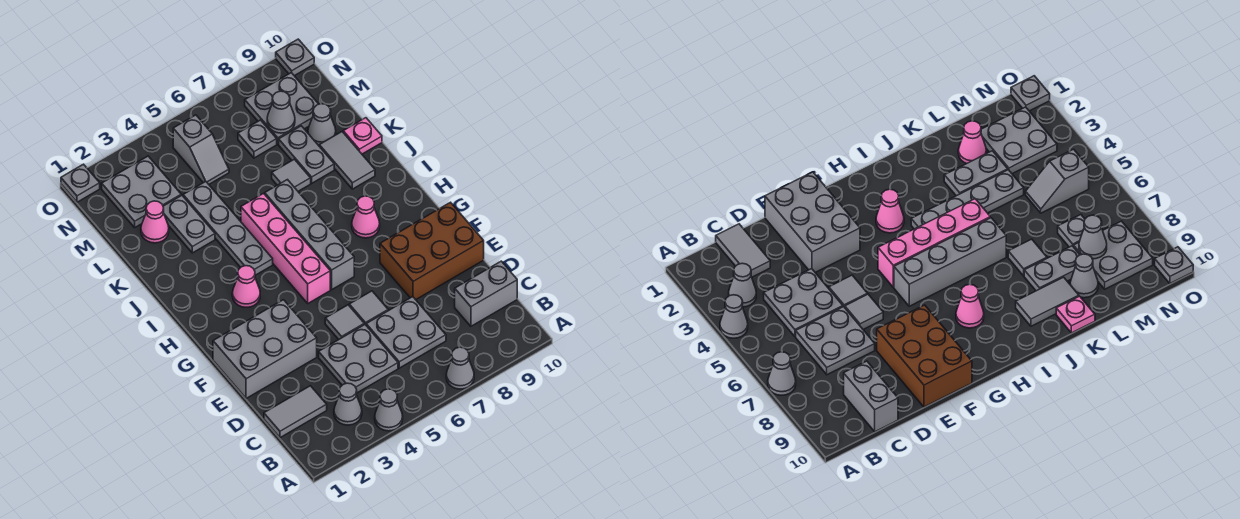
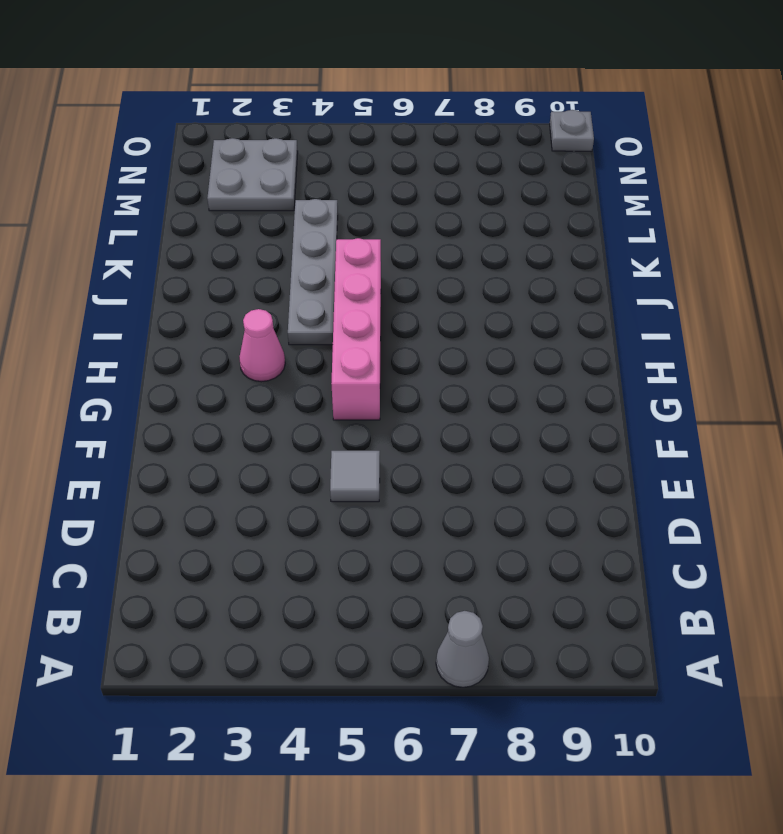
none -> grey 1x1 cone [375,389,403,431]
none -> grey 1x1 cone [334,383,362,425]
none -> grey 1x2 tile [264,386,327,438]
none -> grey 2x2 plate [319,325,398,393]

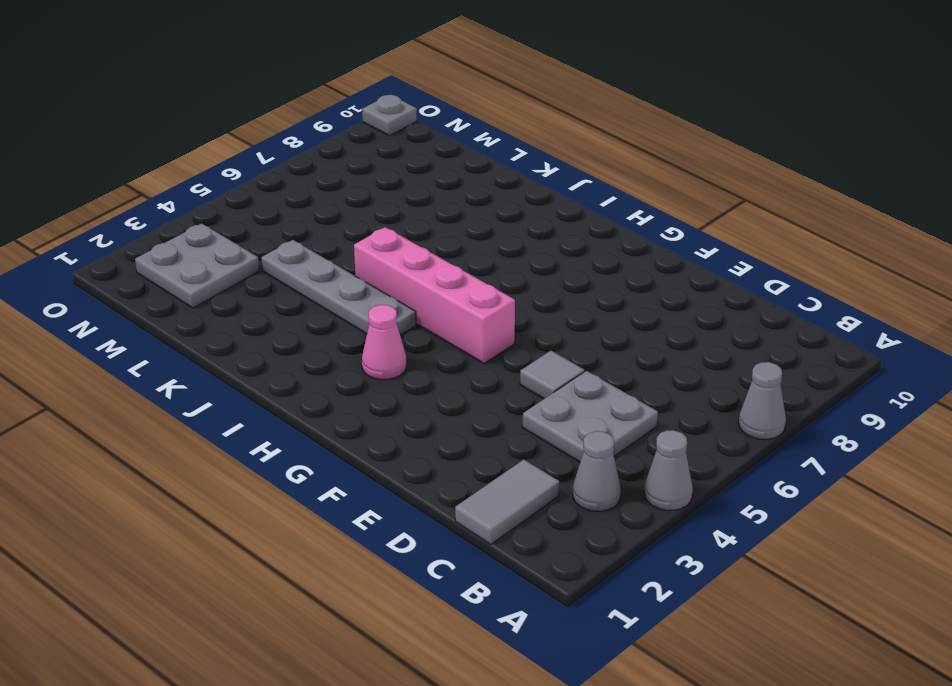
none -> grey 2x2 plate [366,297,446,368]
none -> grey 1x2 brick [455,261,517,326]
none -> grey 2x3 brick [213,300,317,398]
none -> grey 1x1 tile [349,291,388,325]

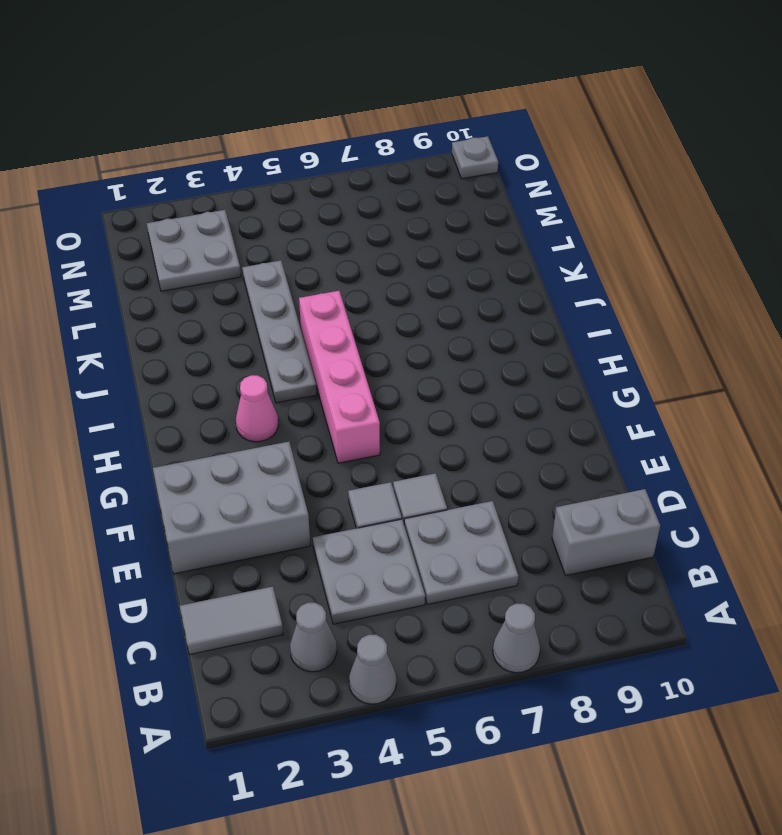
none -> brown 2x3 brick [380,202,484,300]
none -> grey 1x4 brick [265,180,354,289]
none -> pink 1x1 cone [352,196,380,238]
none -> grey 1x2 tile [319,132,375,189]

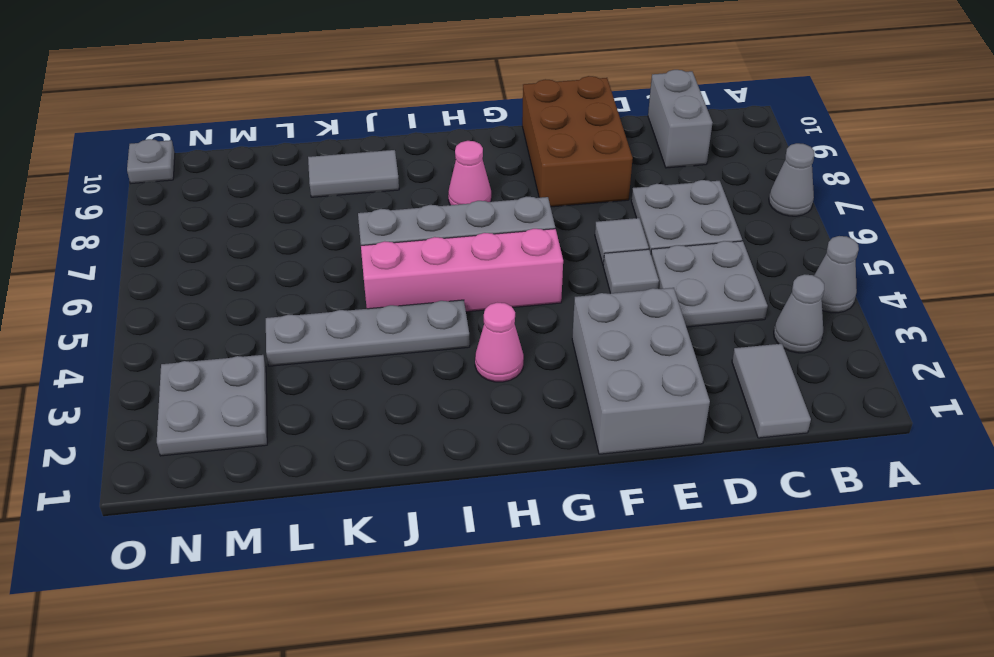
none -> grey 1x2 plate [163,195,215,253]
none -> grey 1x1 tile [272,159,311,191]
none -> grey 1x2 plate [279,126,334,183]
none -> pink 1x1 plate [343,118,382,154]

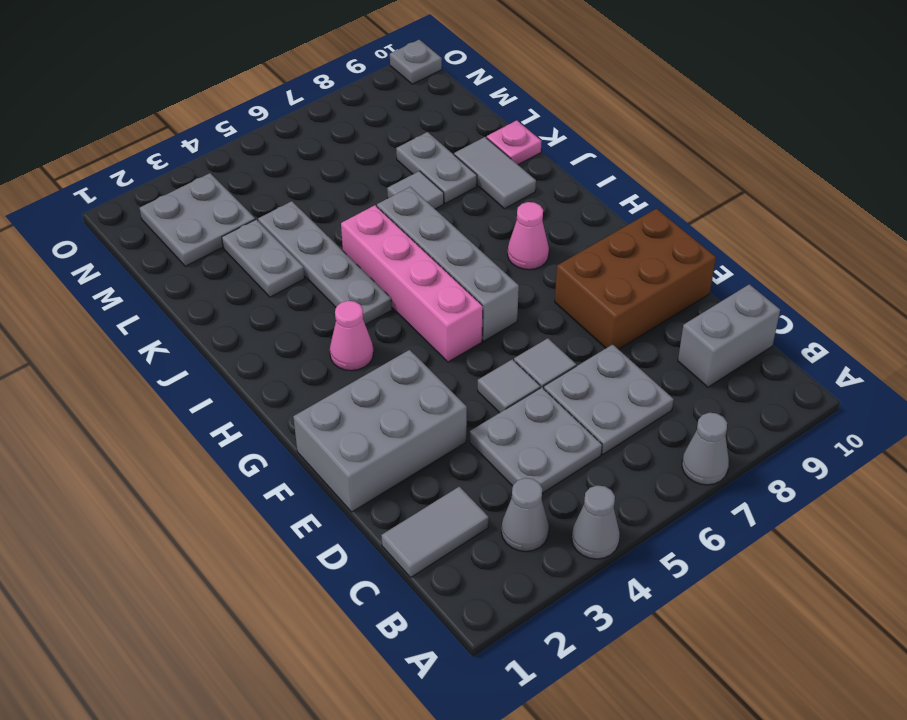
none -> pink 1x1 cone [141,201,169,243]
none -> grey 1x1 cone [308,104,336,145]
none -> grey 1x2 slope [173,115,229,184]
none -> grey 1x1 plate [238,120,277,158]

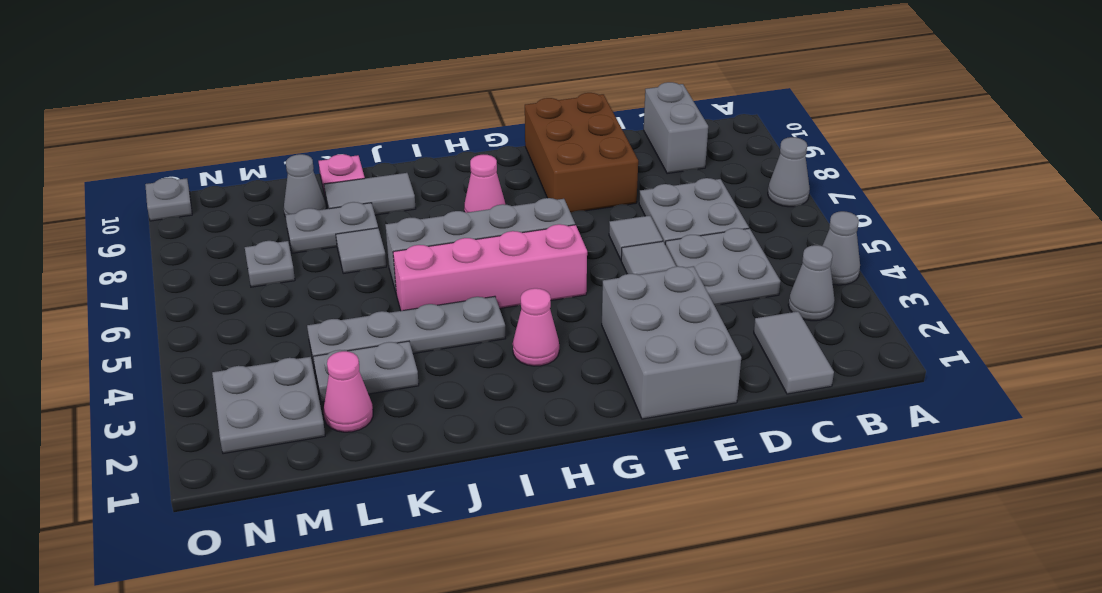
none -> grey 1x2 slope [173,115,229,184]
none -> grey 2x2 plate [245,73,318,144]
none -> grey 1x1 plate [61,164,100,202]
none -> grey 1x1 cone [267,91,295,133]

